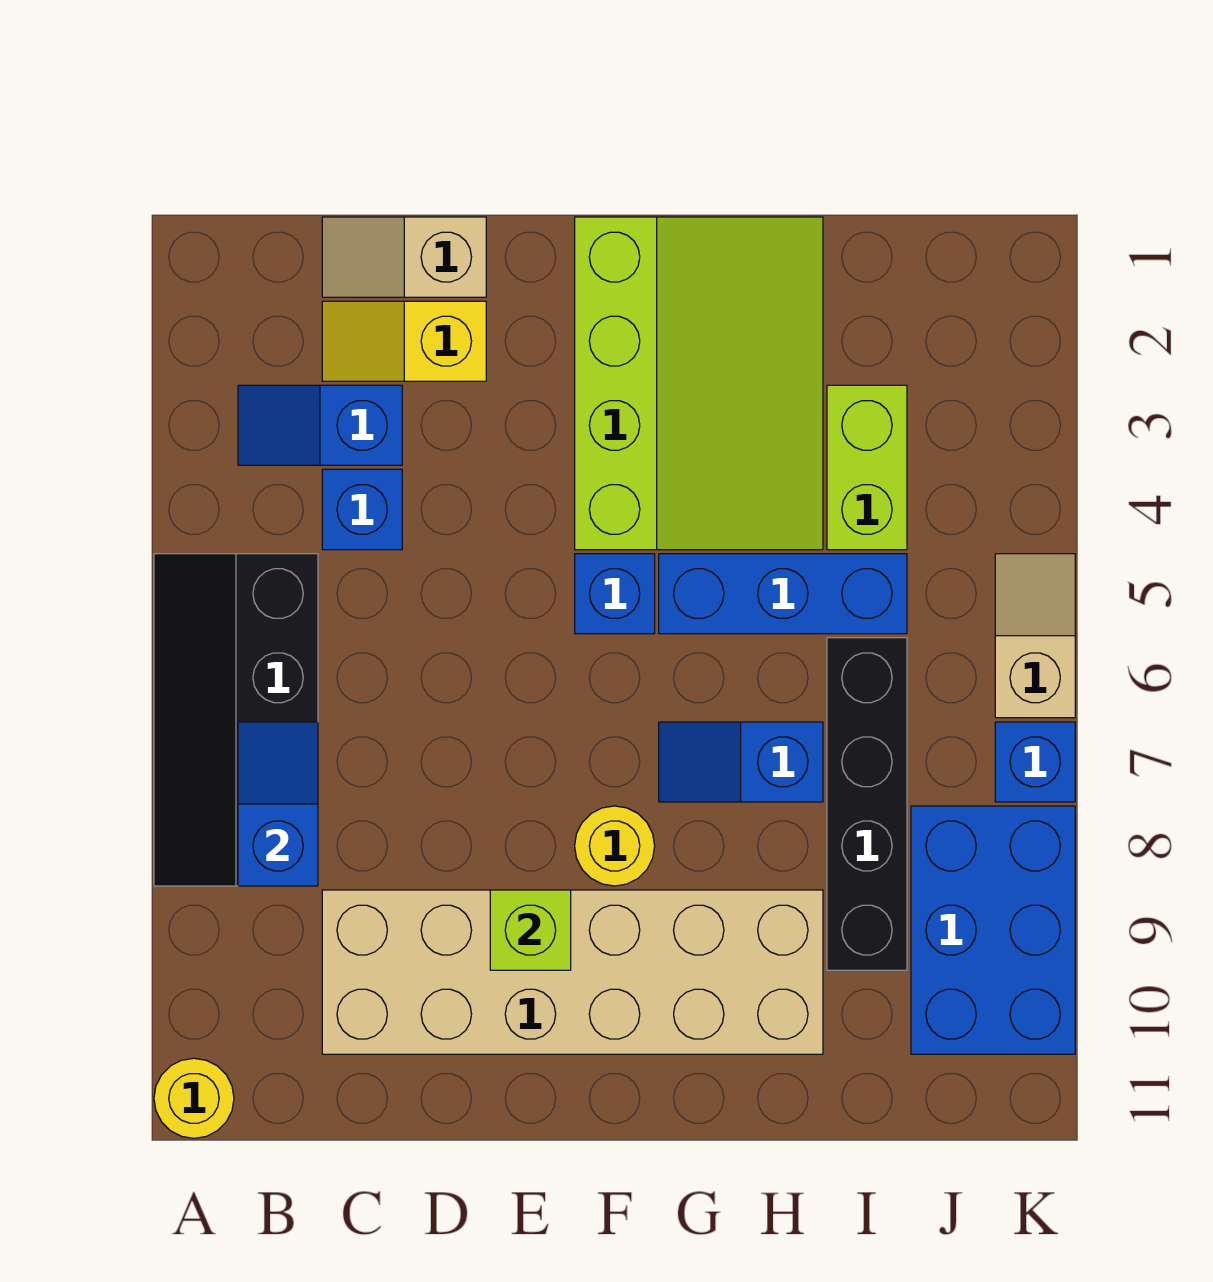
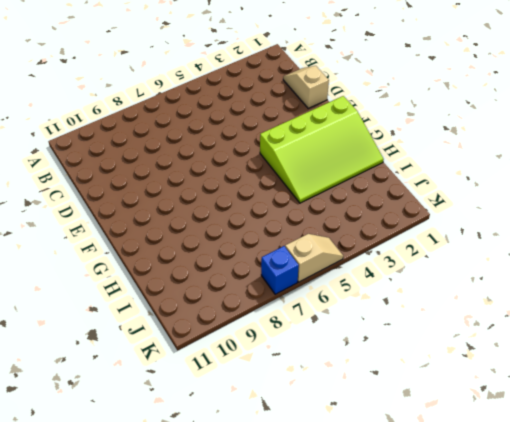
none -> black 2x4 slope [154,554,318,886]
none -> yellow 1x1 round brick [154,1058,234,1138]
none -> blue 1x2 slope [238,385,402,465]

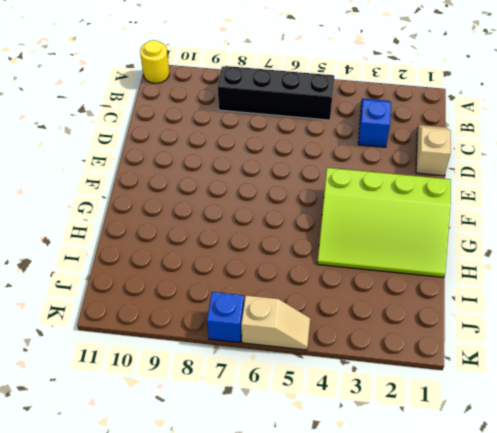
none -> yellow 1x2 slope [322,301,486,381]
none -> blue 1x1 brick [322,469,402,550]
none -> tan 2x6 brick [322,890,823,1054]

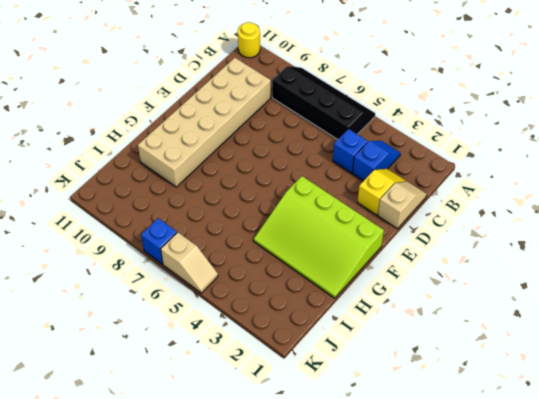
none -> blue 1x1 brick [575,554,655,634]
none -> yellow 1x1 round brick [575,806,655,886]
none -> blue 1x3 brick [659,554,907,634]

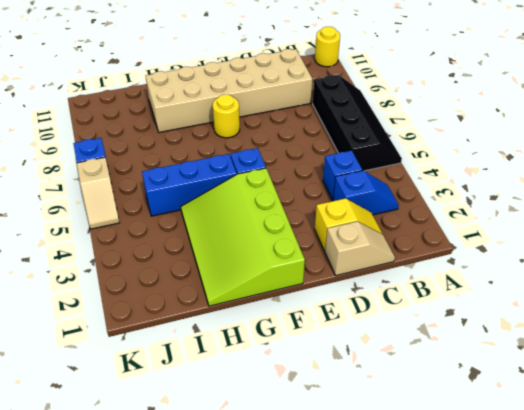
none -> blue 1x2 slope [659,722,823,802]
none -> lime 1x2 brick [827,385,907,550]
none -> black 1x4 brick [827,638,907,970]

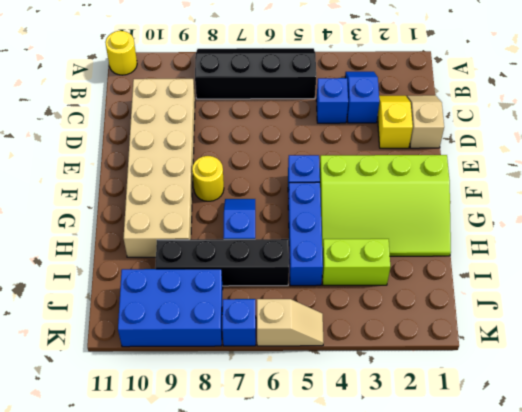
none -> blue 1x2 slope [238,722,318,886]
none -> lime 1x1 brick [490,890,571,970]

